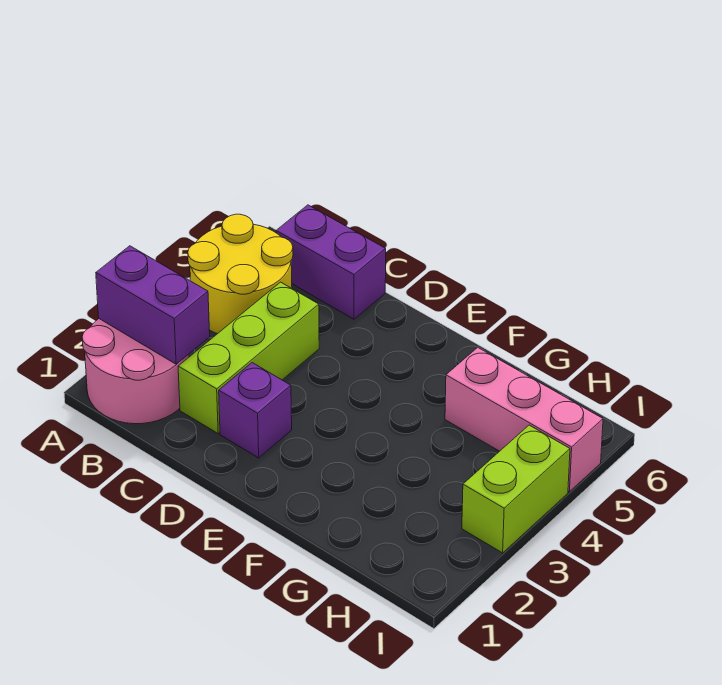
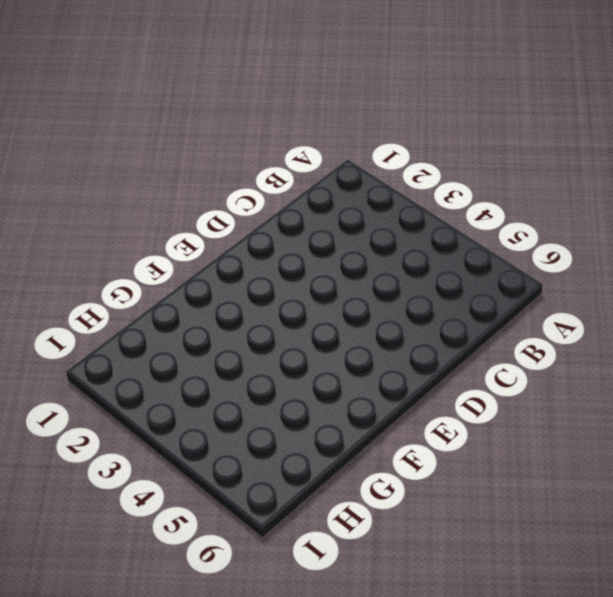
none -> pink 2x2 round brick [82,319,189,424]
none -> yellow 2x2 round brick [188,214,293,334]

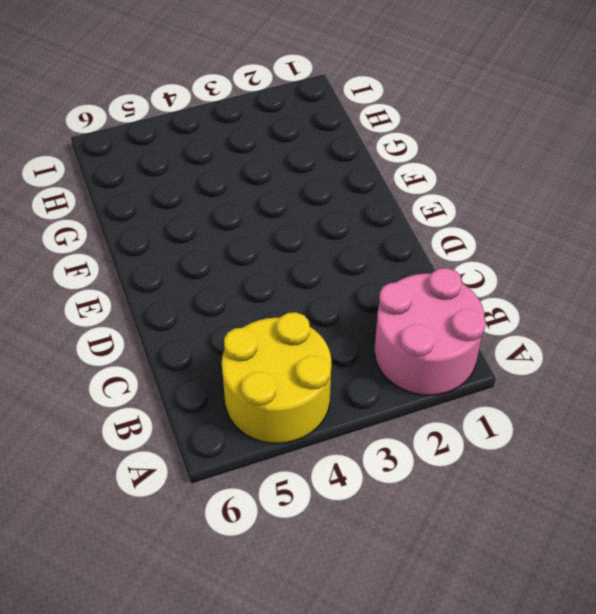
none -> purple 1x2 brick [276,205,386,319]
none -> lime 1x3 brick [178,282,319,433]

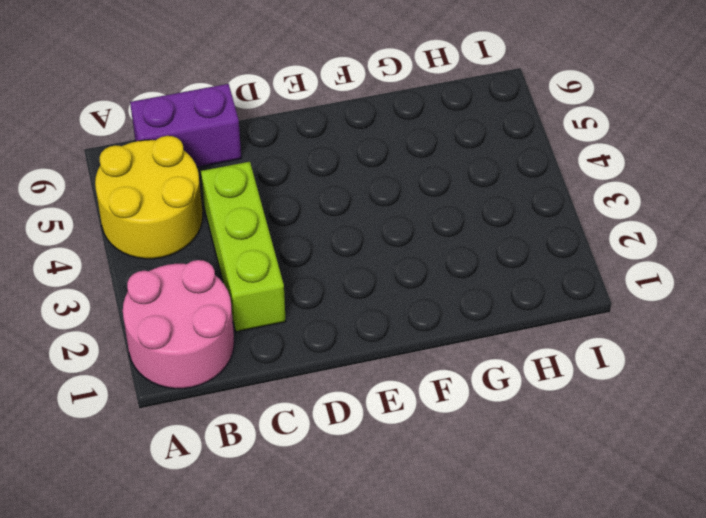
none -> purple 1x1 brick [219,363,292,458]
none -> pink 1x3 brick [445,347,603,492]

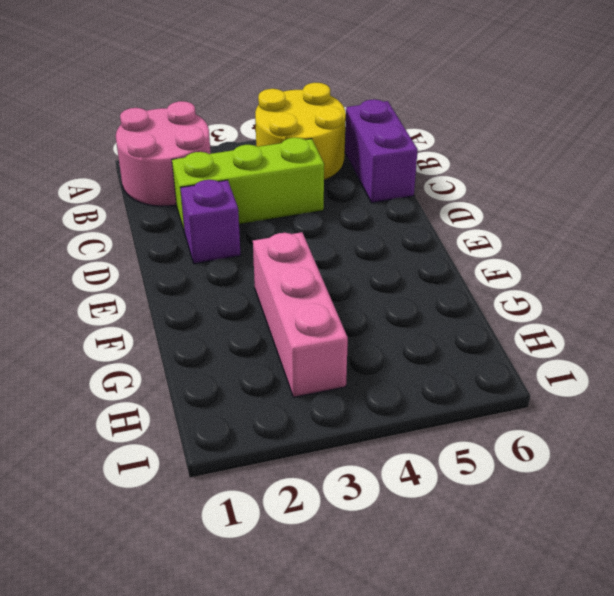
pink 1x3 brick [253,232,348,397] -> pink 1x3 brick moved to [445,347,603,492]
none -> lime 1x2 brick [462,425,570,553]
none -> purple 1x2 brick [96,246,210,364]

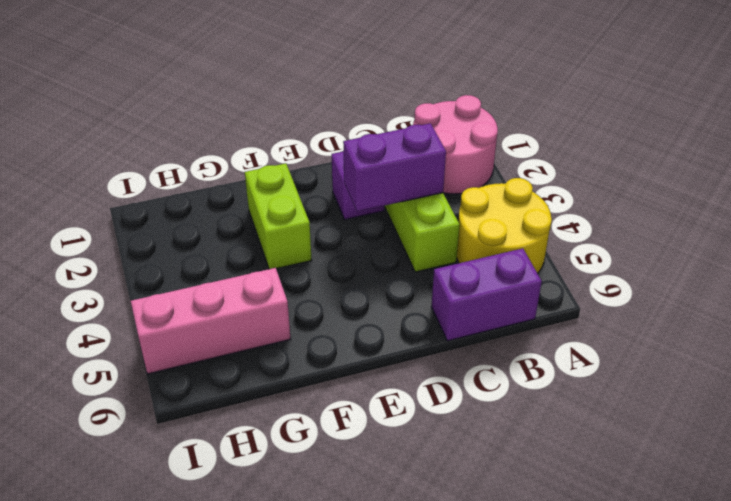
purple 1x2 brick [343,123,446,211] -> purple 1x2 brick moved to [96,246,210,364]
lime 1x2 brick [245,163,312,269] -> lime 1x2 brick moved to [462,425,570,553]

